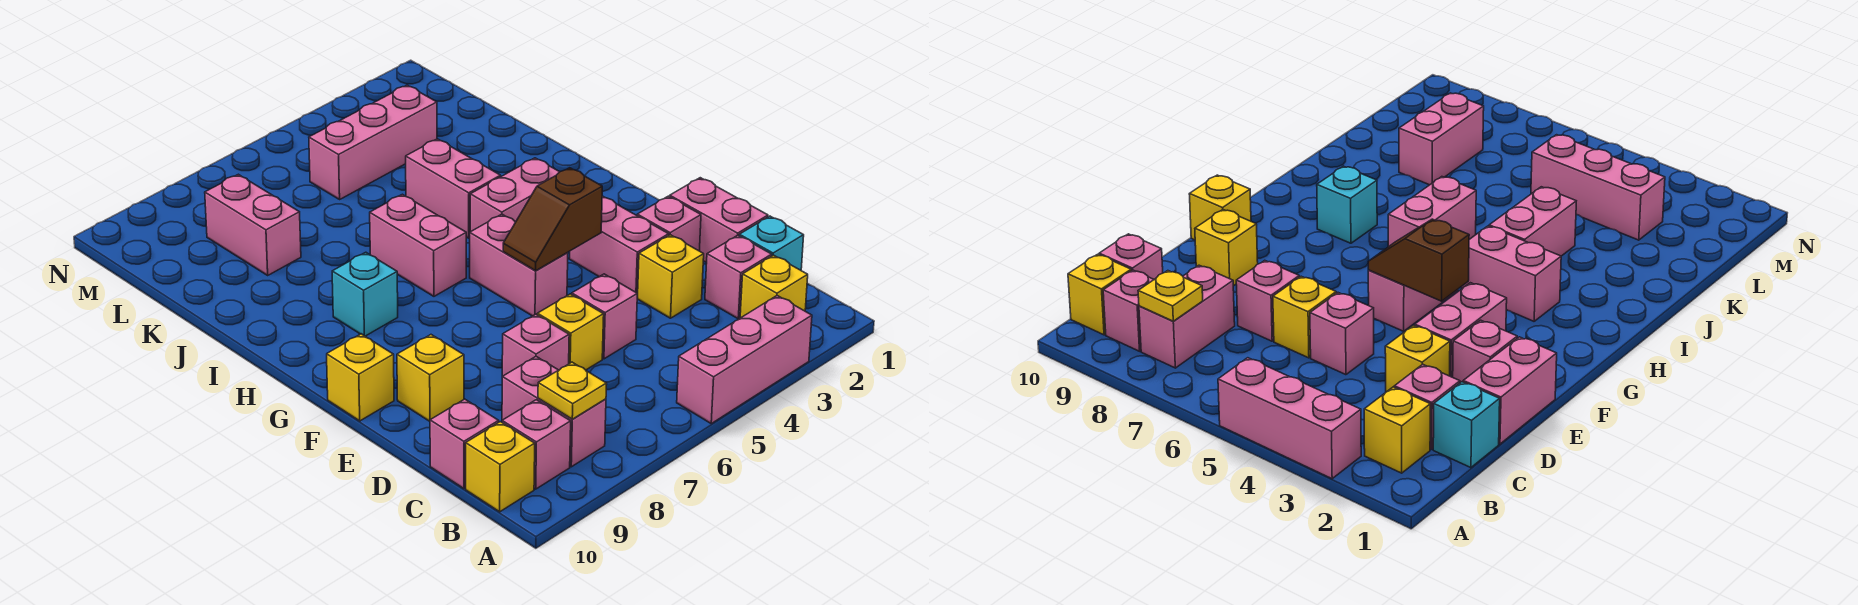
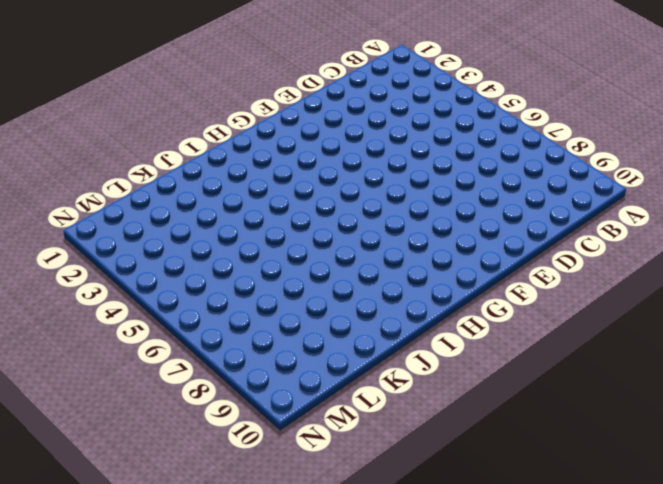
none -> pink 1x3 brick [677,296,812,423]
none -> yellow 1x1 brick [740,255,808,318]
none -> pink 1x2 brick [502,357,606,467]

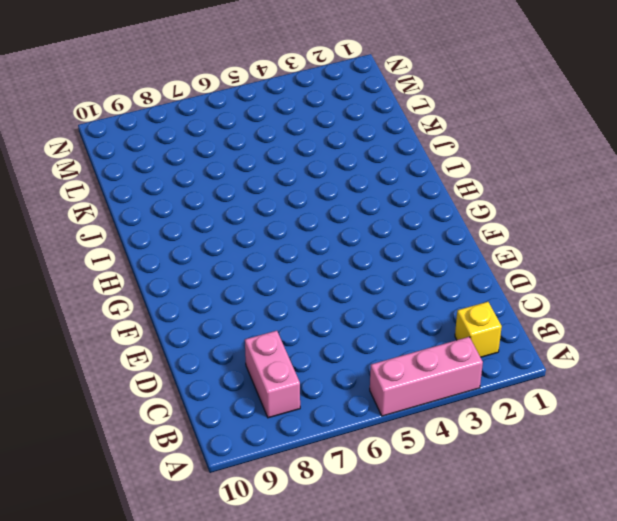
none -> pink 1x1 brick [502,400,571,489]
none -> yellow 1x1 brick [466,422,535,512]
none -> cyan 1x1 brick [739,216,804,270]

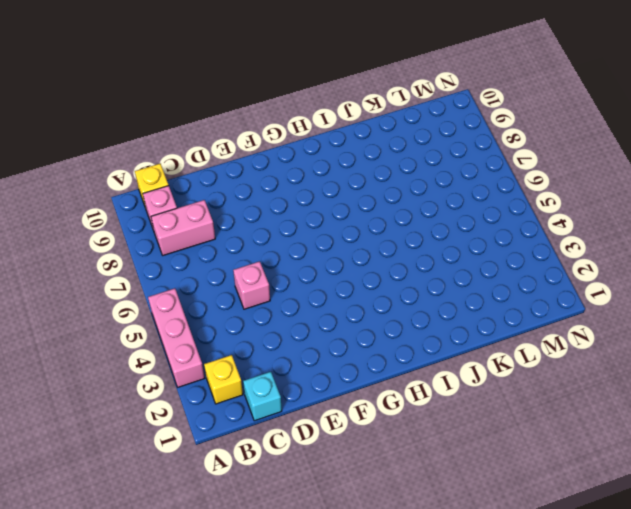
none -> pink 1x1 brick [705,235,772,319]
none -> pink 1x1 brick [430,399,499,489]
none -> pink 1x2 brick [670,178,768,263]

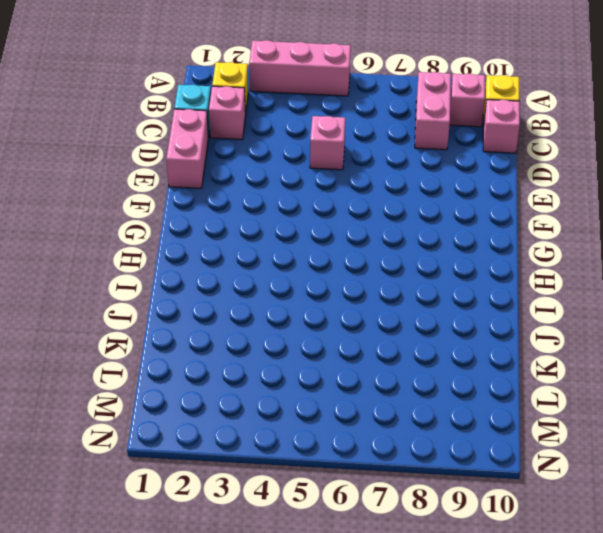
none -> yellow 1x1 brick [637,235,704,318]
none -> yellow 1x1 brick [537,294,604,370]
none -> pink 1x1 brick [502,314,569,376]

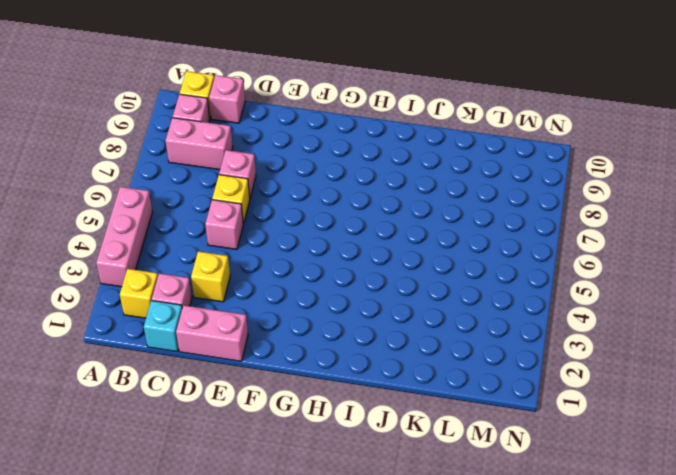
none -> pink 1x1 brick [637,196,701,251]
none -> pink 1x2 brick [569,196,669,297]
none -> yellow 1x1 brick [397,335,464,421]

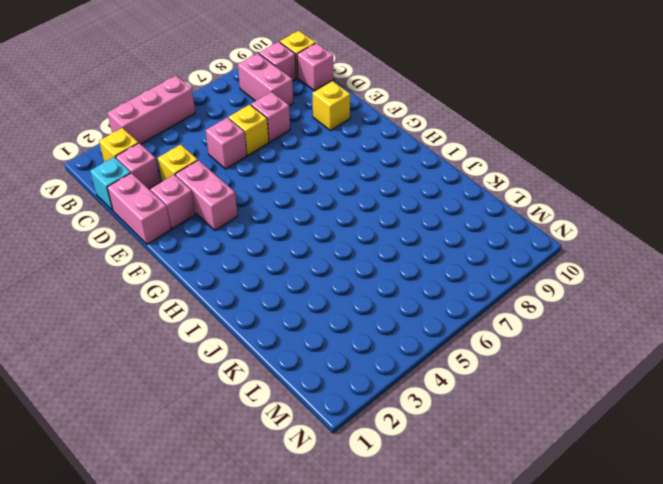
none -> pink 1x2 brick [470,214,568,316]
none -> yellow 1x1 brick [327,334,394,421]
none -> pink 1x2 brick [470,158,559,232]

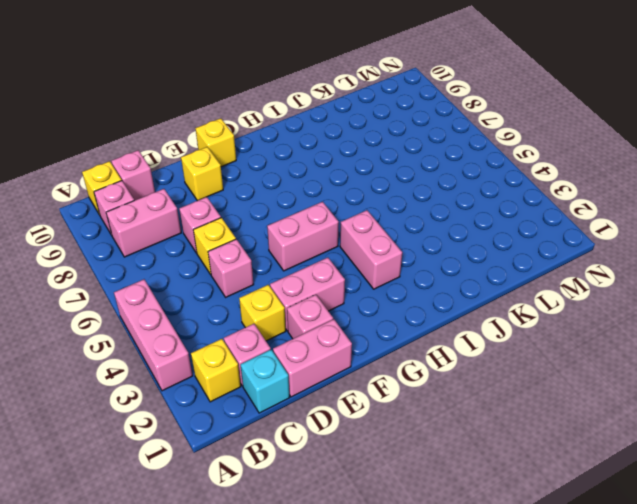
none -> pink 1x2 brick [370,194,466,296]
none -> cyan 1x1 brick [332,252,398,336]
none -> pink 1x2 brick [406,139,501,238]

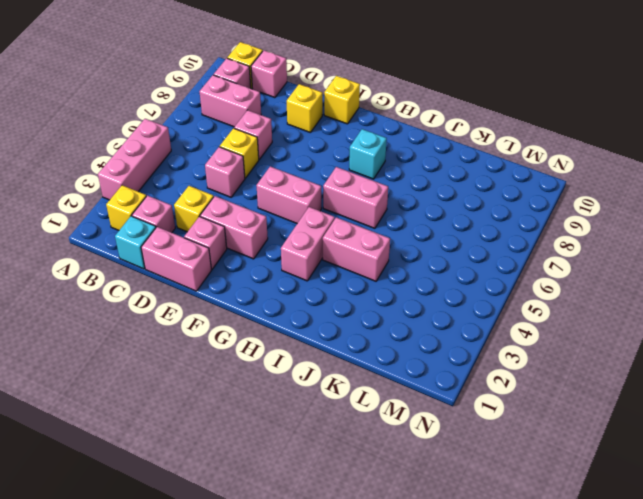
none -> pink 1x2 brick [205,174,301,275]
none -> pink 1x3 brick [309,85,437,199]
none -> yellow 1x1 plate [538,362,607,419]

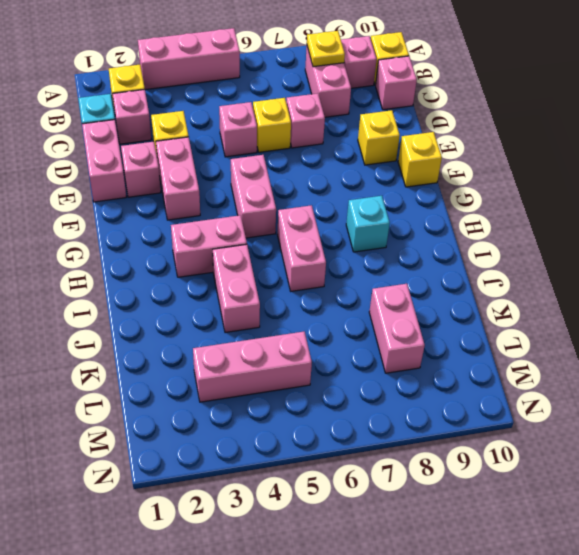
none -> brown 1x2 slope [503,168,602,271]

